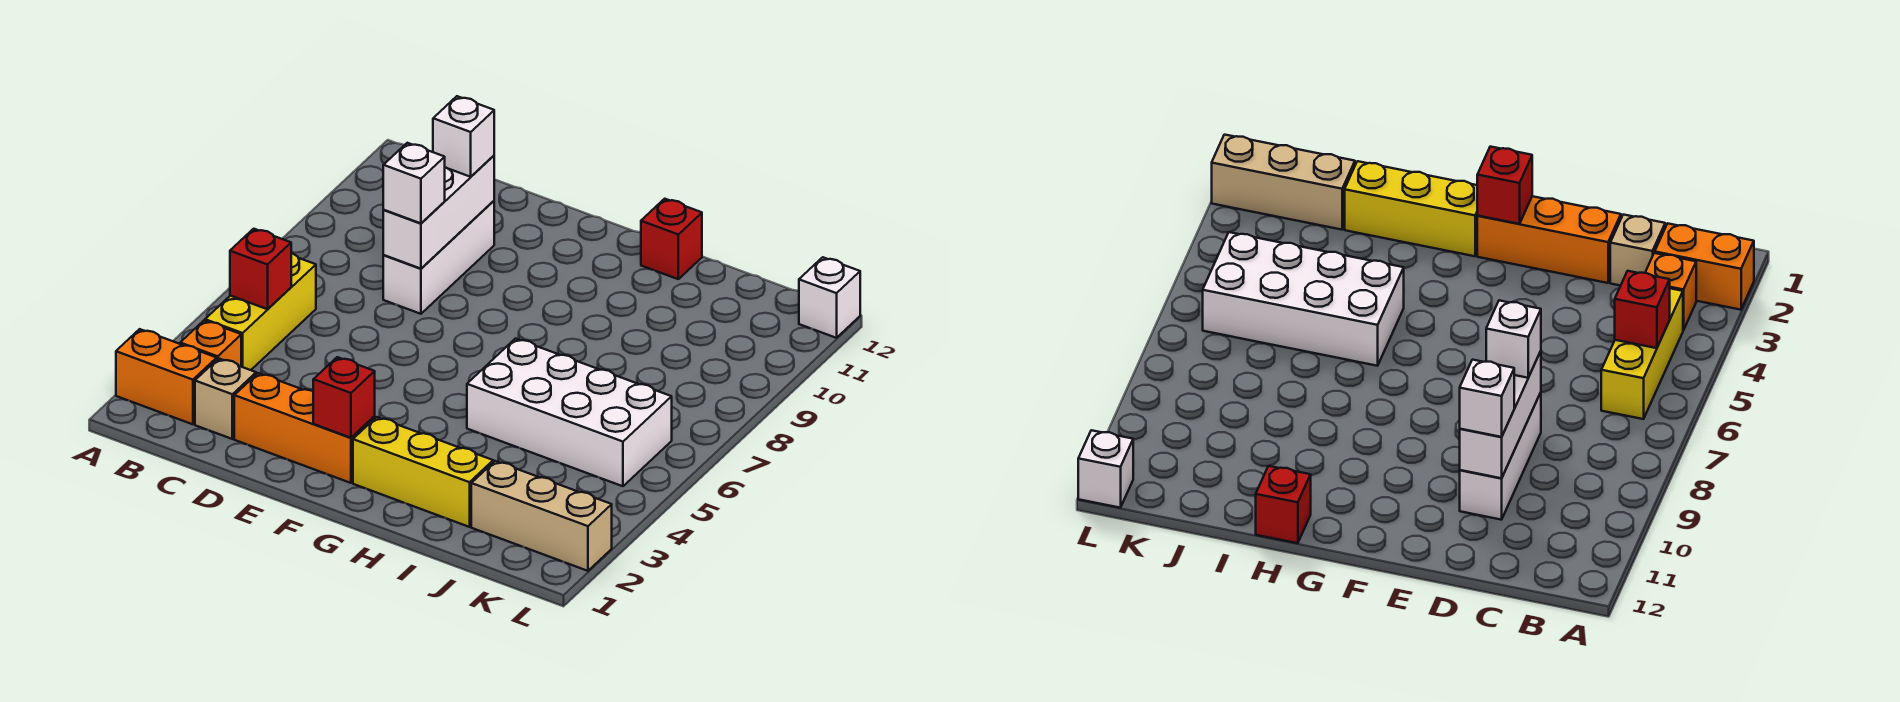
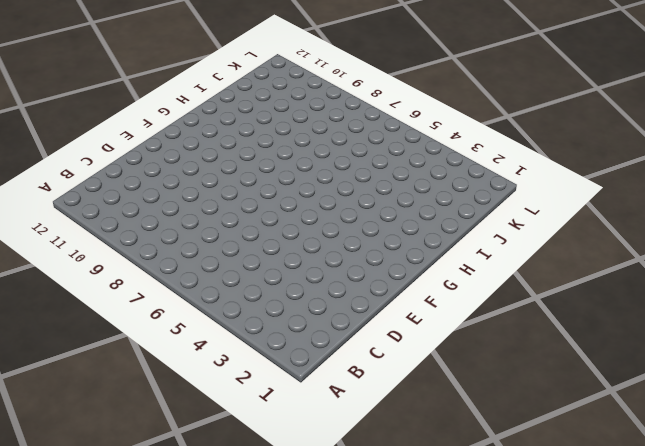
none -> orange 1x2 brick [116,329,217,424]
none -> orange 1x1 brick [180,321,241,366]
none -> yellow 1x3 brick [205,253,316,370]

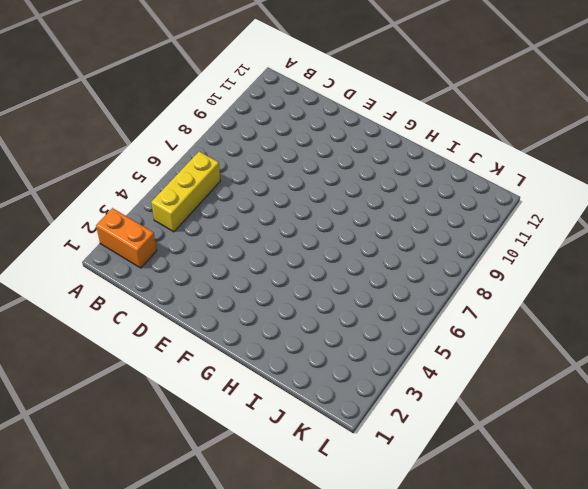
none -> orange 1x1 brick [180,321,241,366]
none -> tan 1x1 brick [195,358,256,439]
none -> orange 1x3 brick [234,373,375,483]

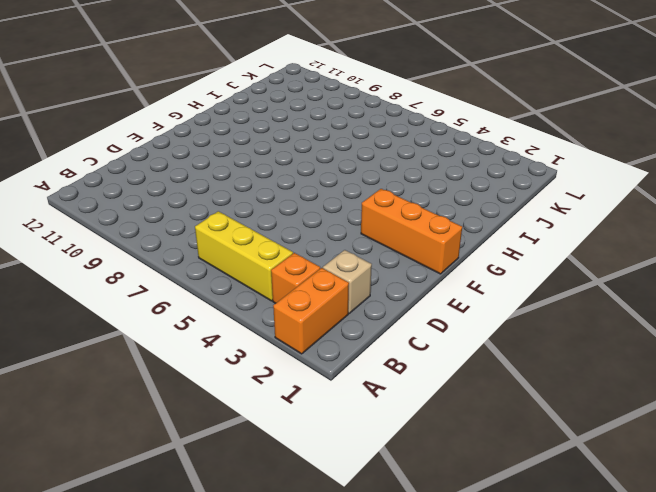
orange 1x3 brick [361,189,462,274] -> orange 1x3 brick turned to [234,373,375,483]
none -> white 1x3 brick [383,201,494,314]
none -> yellow 1x3 brick [353,417,493,527]
none -> white 2x4 brick [467,338,672,486]

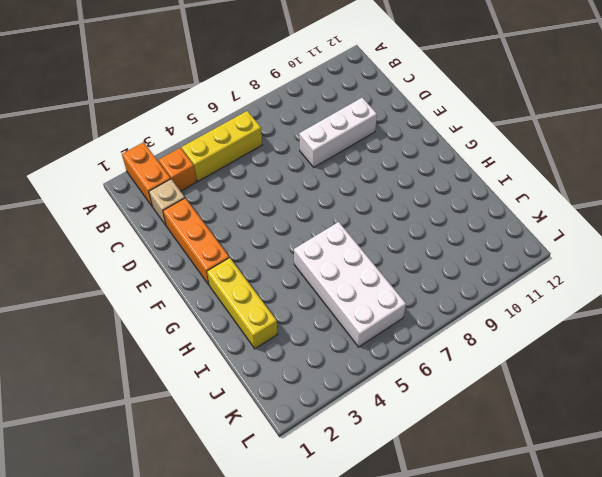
none -> red 1x1 brick [641,199,702,279]
none -> tan 1x3 brick [471,461,612,571]
none -> white 1x1 brick [799,257,860,338]

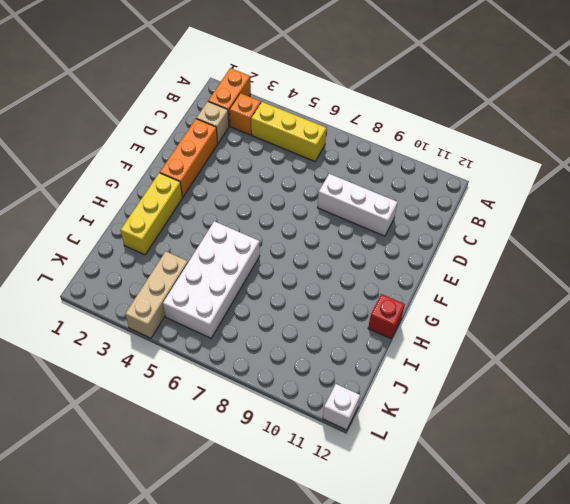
tan 1x3 brick [125,251,188,338] -> tan 1x3 brick moved to [471,461,612,571]
none -> red 1x1 brick [230,229,291,309]
none -> white 1x3 brick [383,156,494,269]
none -> red 1x1 brick [313,357,375,438]

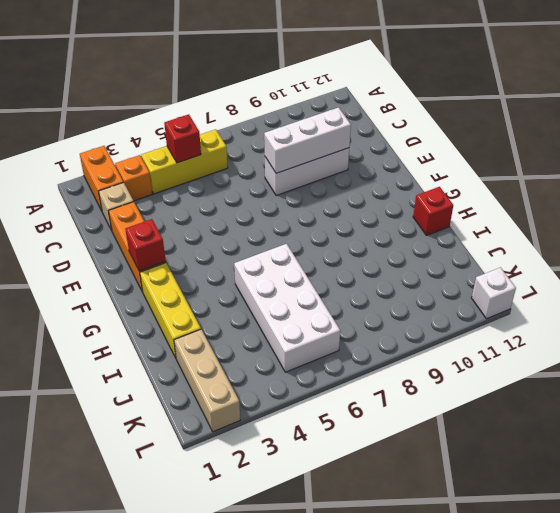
none -> white 1x1 brick [383,143,445,223]
none -> white 1x1 brick [433,96,494,177]

